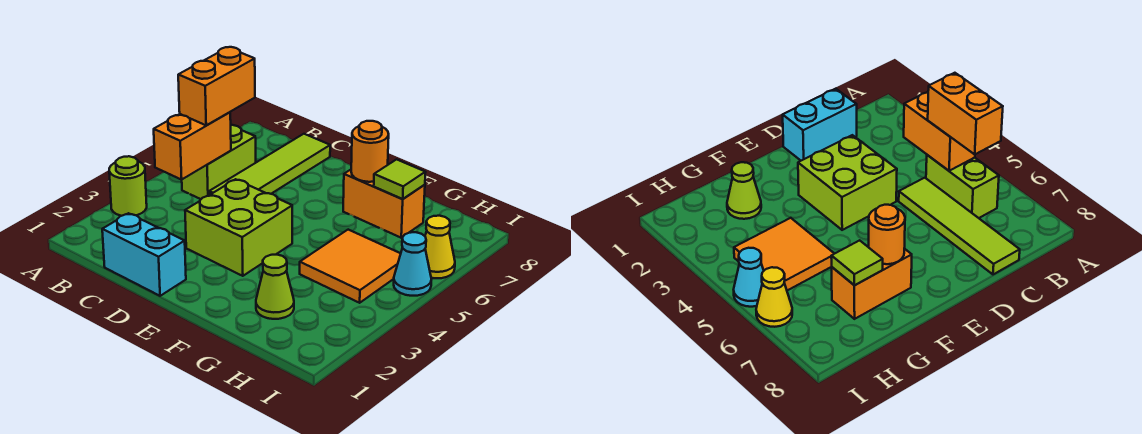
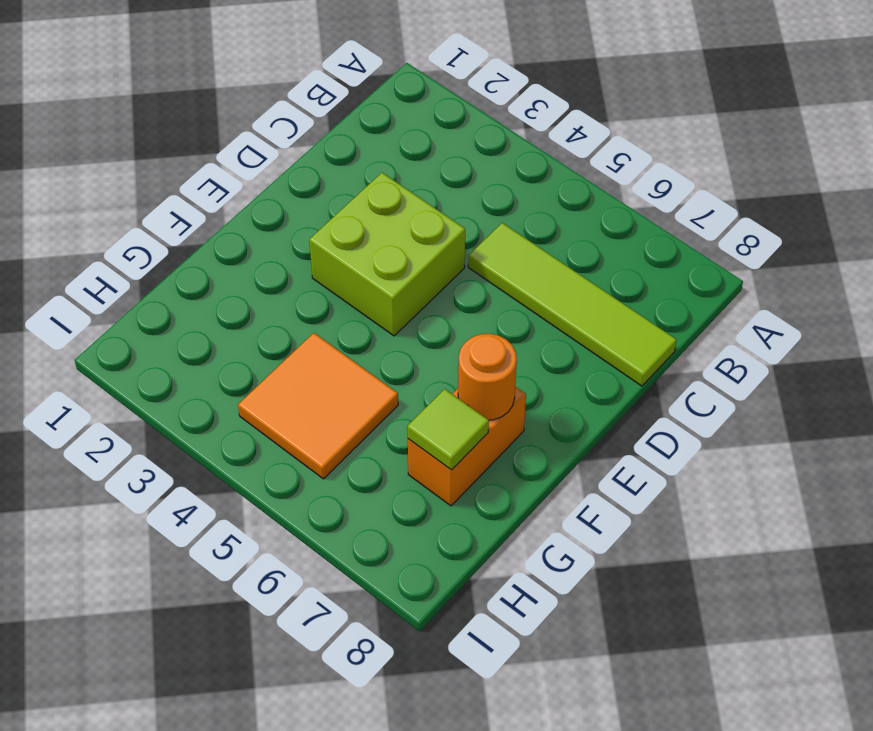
none -> lime 1x1 round brick [109,156,147,216]
none -> lime 1x2 brick [182,125,256,199]
none -> cyan 1x2 brick [102,213,186,296]

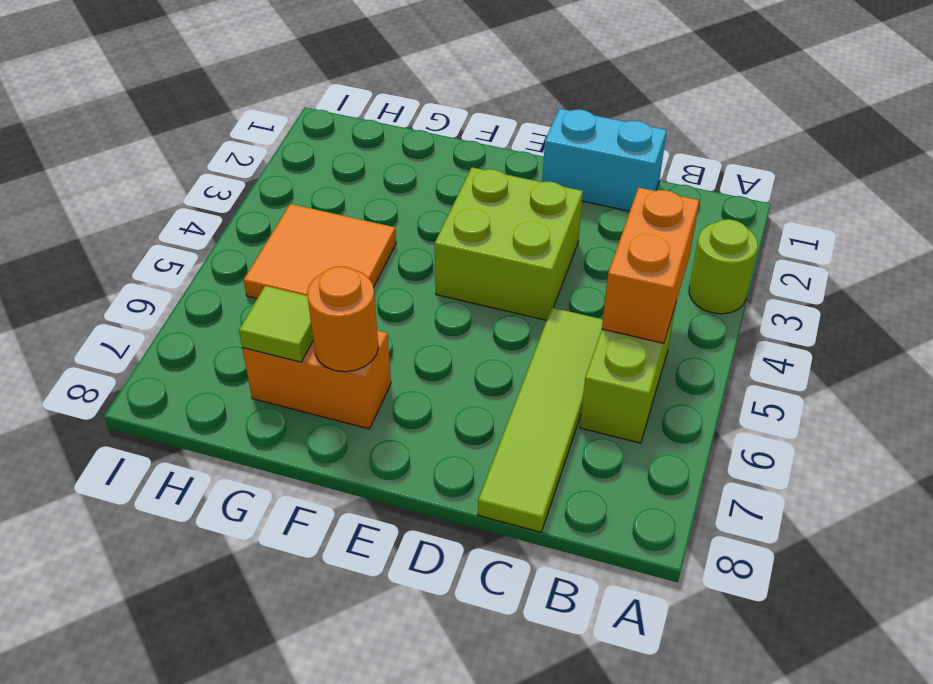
none -> lime 1x1 cone [256,255,294,319]
none -> cyan 1x1 cone [394,232,432,296]
none -> yellow 1x1 cone [425,216,455,278]

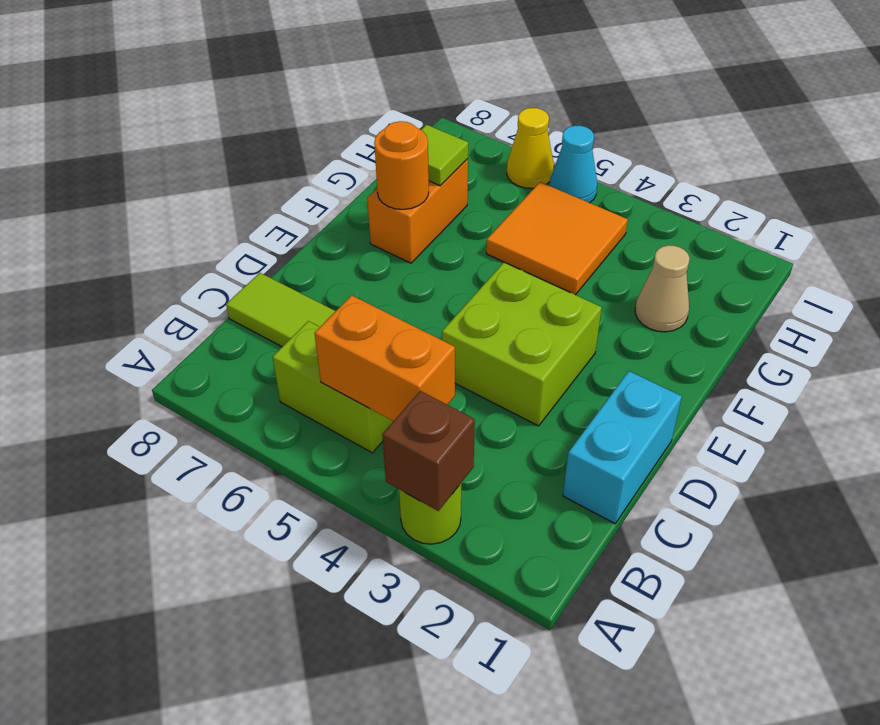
brown 1x1 brick [382,391,475,511] -> none
tan 1x1 cone [635,245,690,332] -> lime 1x1 cone [256,255,294,319]
none -> orange 1x2 brick [178,47,255,125]

